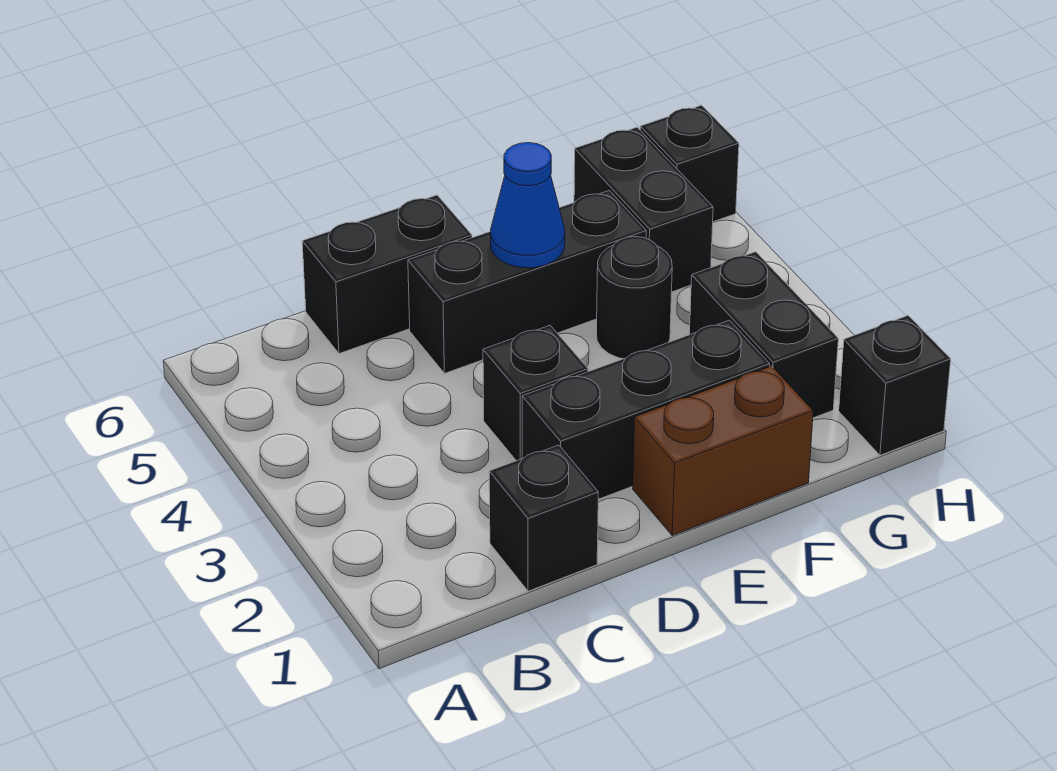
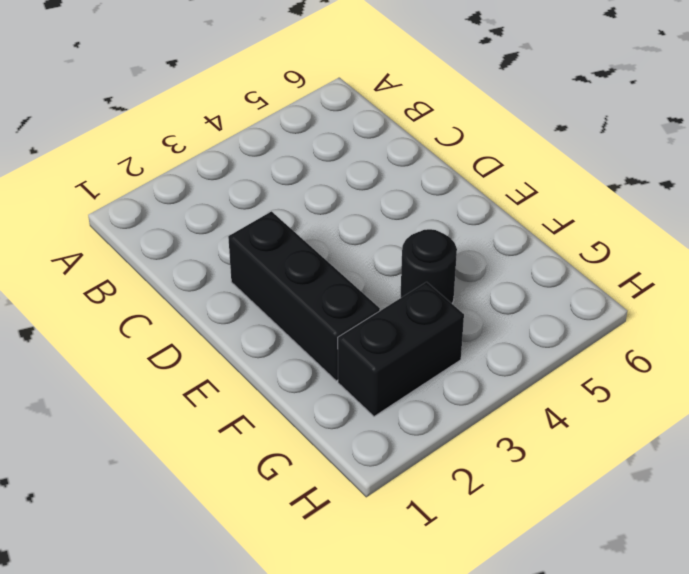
none -> black 1x1 brick [489,445,598,591]
none -> black 1x2 brick [302,195,472,354]
none -> black 1x1 brick [483,325,588,461]

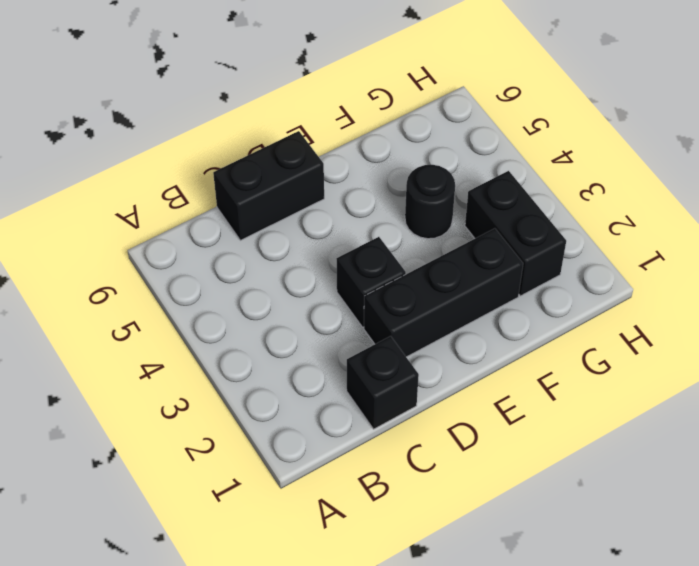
none -> black 1x3 brick [408,191,646,373]
none -> brown 1x2 brick [633,366,813,536]
none -> black 1x2 brick [574,127,713,292]

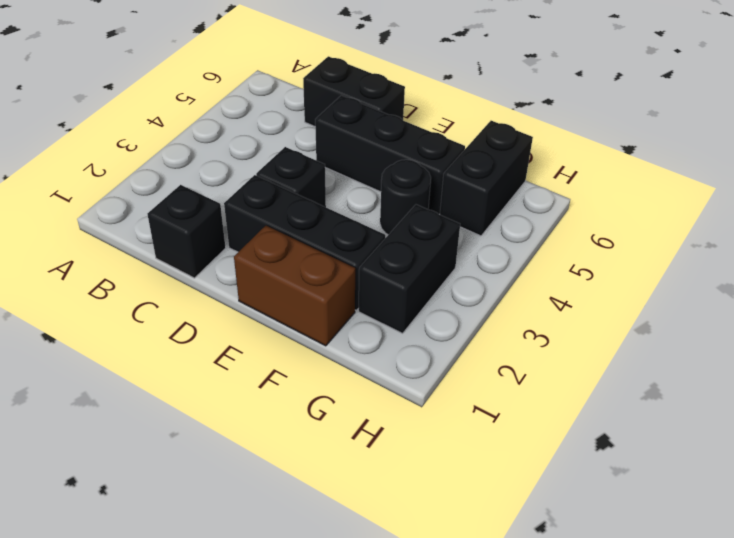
none -> black 1x1 brick [839,316,951,455]
none -> black 1x1 brick [640,105,739,222]
none -> blue 1x1 cone [491,143,565,268]

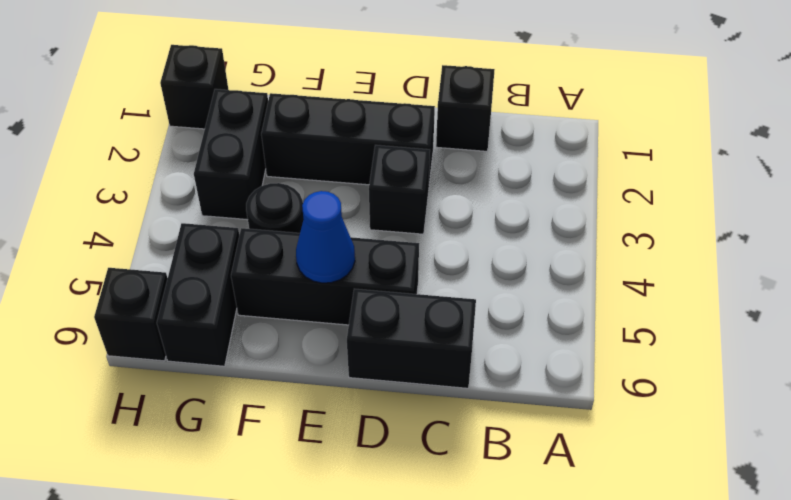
none -> brown 1x2 brick [633,366,813,536]

